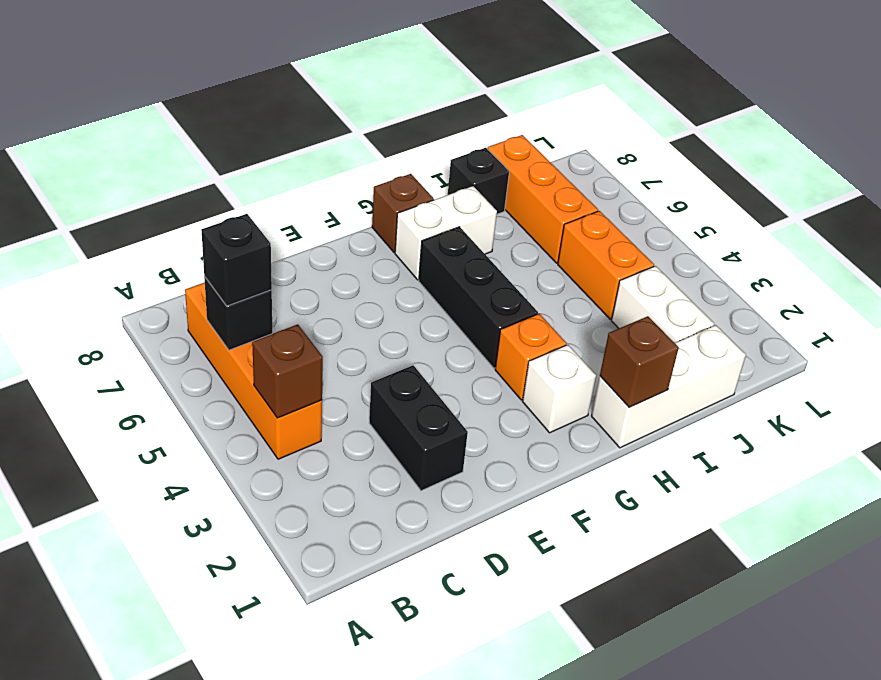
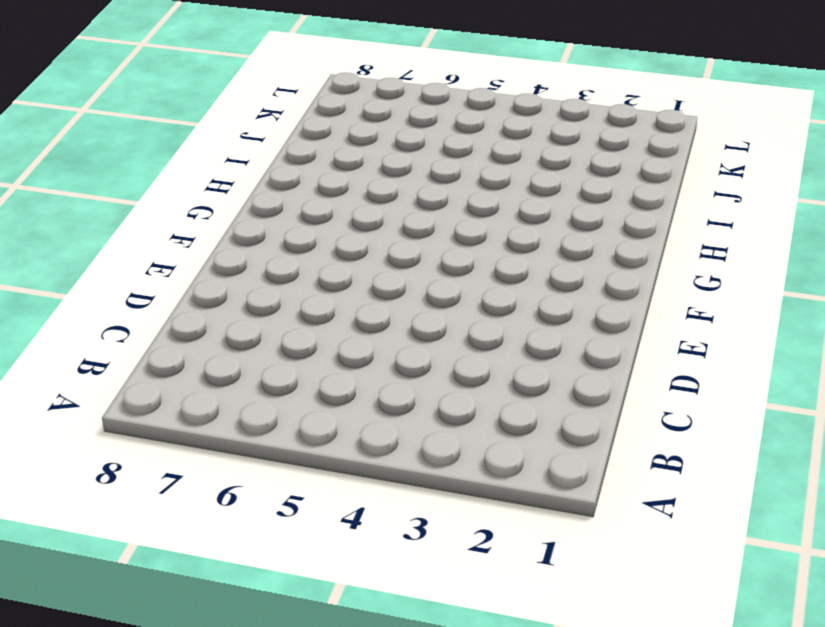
none -> orange 1x4 brick [185,283,322,459]
none -> black 1x2 brick [369,365,468,491]
none -> white 1x1 brick [523,345,596,433]

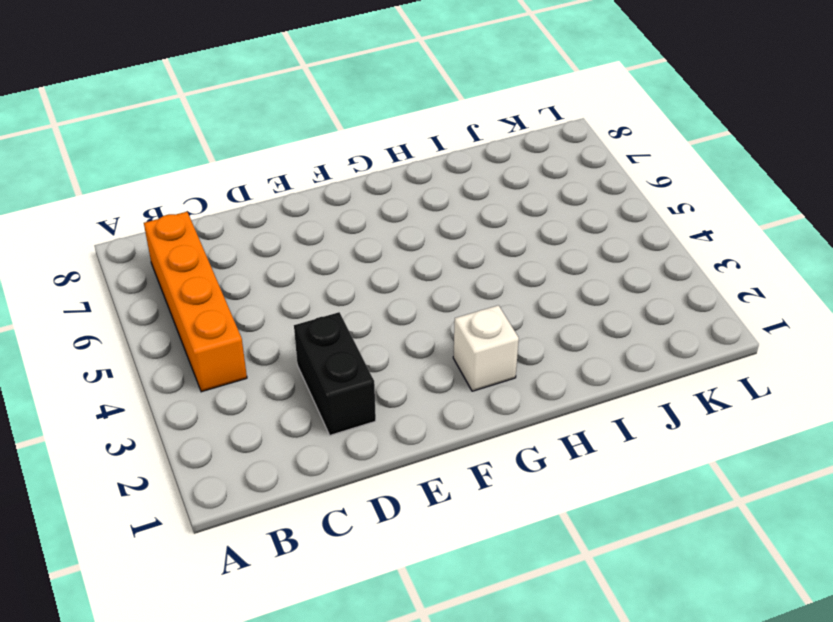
none -> orange 1x1 brick [495,314,567,400]
none -> black 1x3 brick [419,227,538,368]
none -> white 1x2 brick [395,186,497,280]

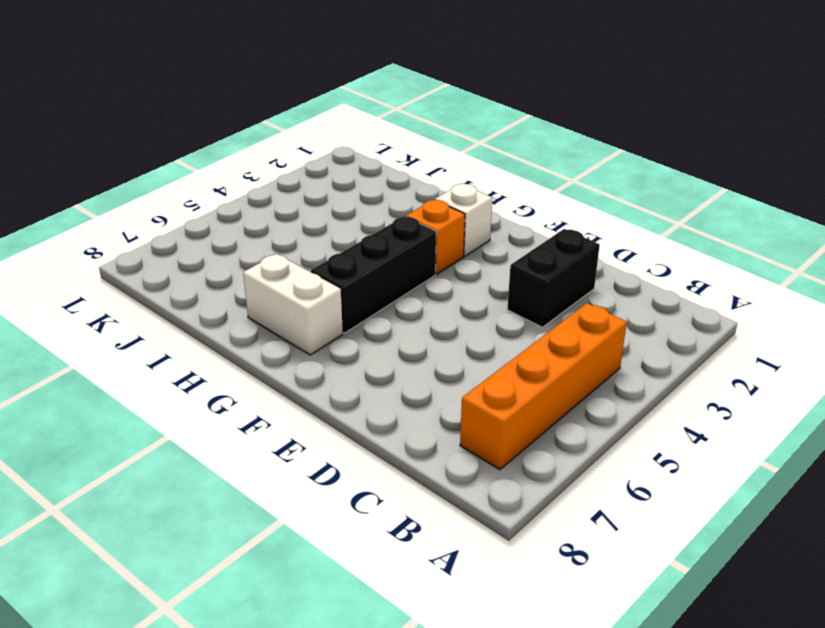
none -> brown 1x1 brick [372,174,434,252]
none -> white 1x3 brick [592,325,746,448]
none -> black 1x1 brick [448,148,509,214]

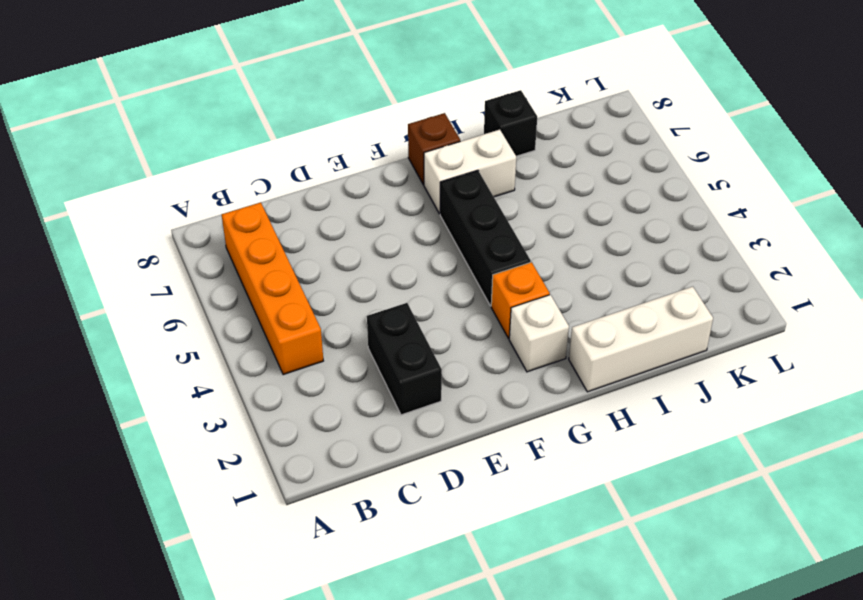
none -> white 1x2 brick [612,266,714,343]
none -> orange 1x2 brick [558,211,654,319]
none -> orange 1x3 brick [488,135,598,263]

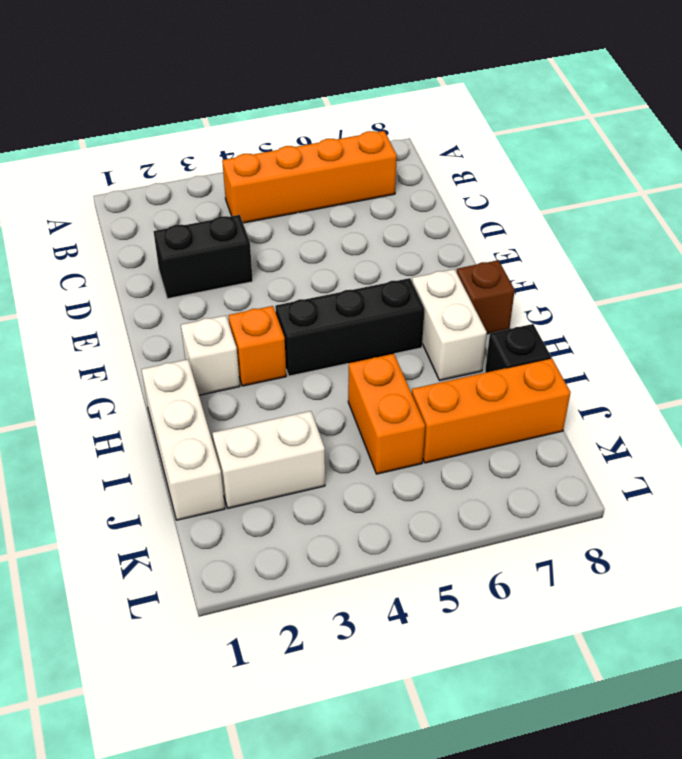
orange 1x2 brick [348,354,425,474] -> orange 1x2 brick turned to [558,211,654,319]
none -> brown 1x1 brick [252,324,323,418]
none -> black 1x1 brick [204,276,272,350]
none -> brown 1x1 brick [600,316,679,407]

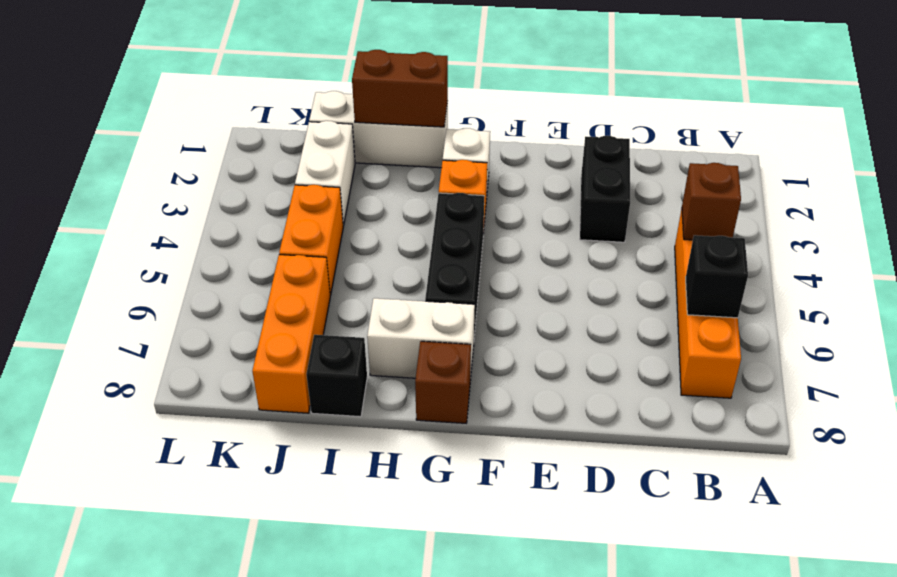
brown 1x2 brick [352,50,448,127] -> brown 1x1 brick [600,316,679,407]
none -> black 1x1 brick [201,214,272,306]

